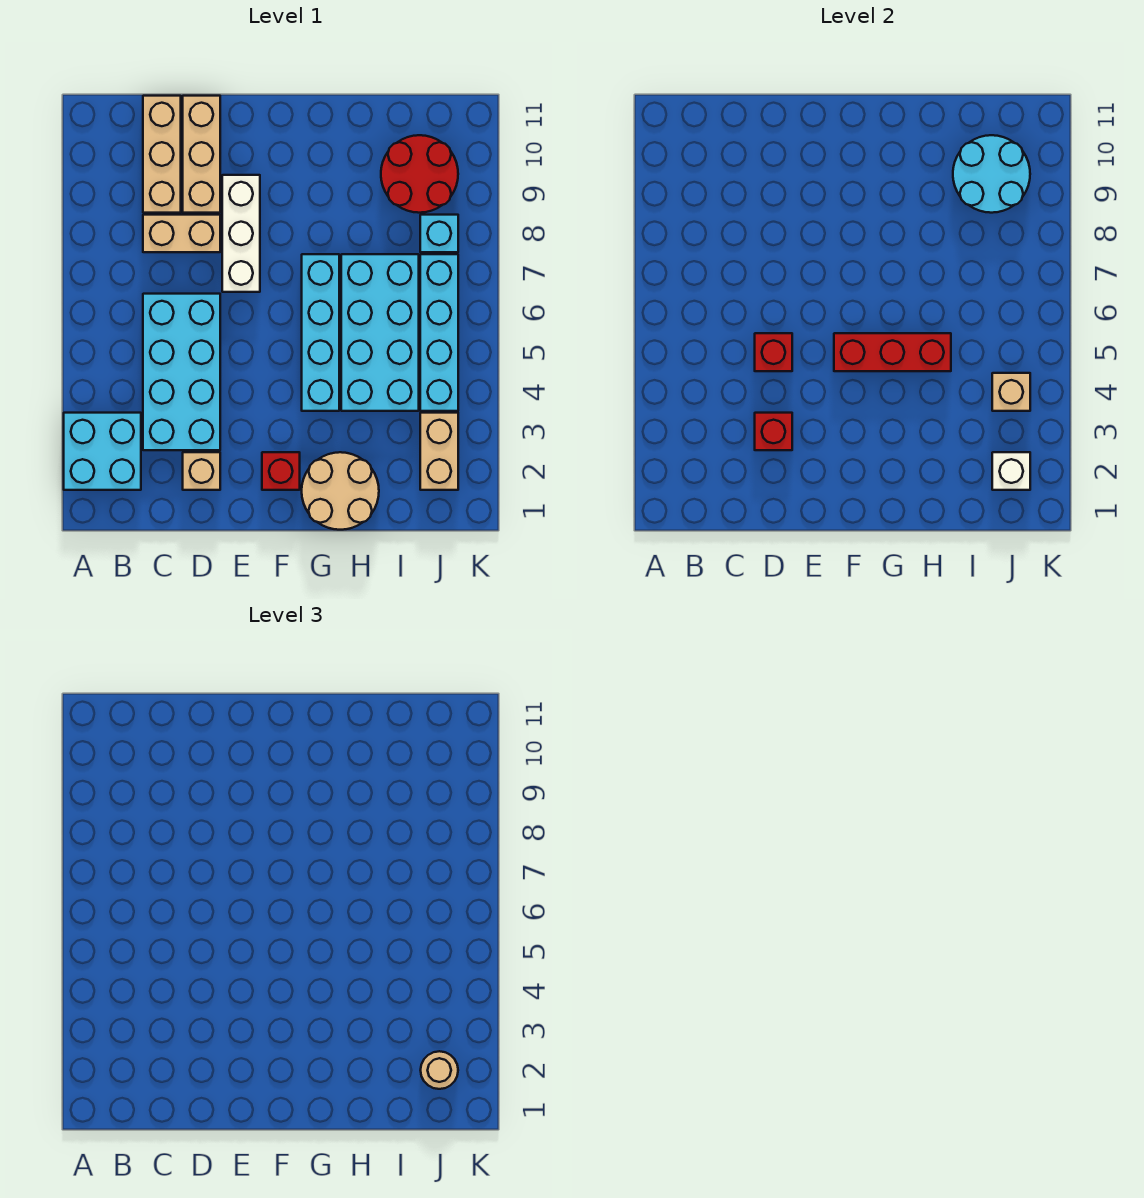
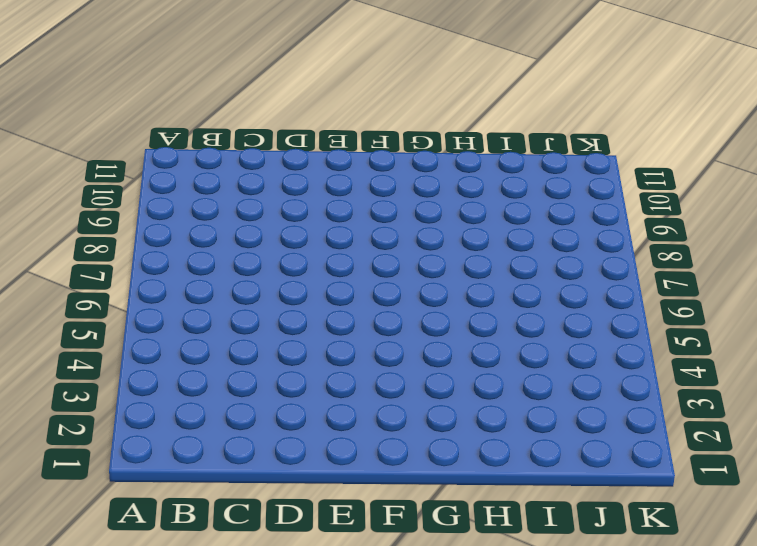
none -> cyan 2x2 brick [64,413,141,490]
none -> cyan 2x4 brick [143,294,220,450]
none -> tan 1x2 brick [143,215,220,252]

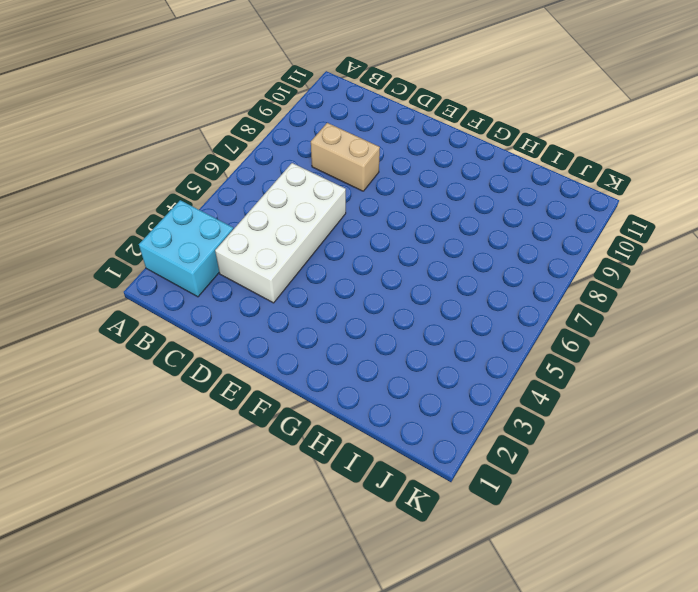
white 2x4 brick [215,163,346,303] -> cyan 2x4 brick [143,294,220,450]
none -> tan 1x3 brick [143,96,181,213]
none -> tan 1x1 brick [183,452,220,490]
none -> tan 1x3 brick [183,96,220,213]

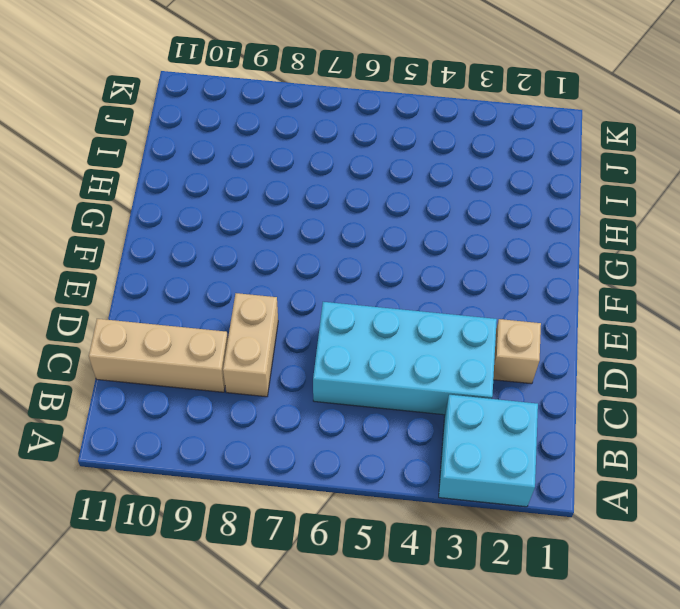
none -> tan 1x3 brick [183,96,220,213]
none -> white 1x3 brick [222,175,260,292]
none -> red 1x1 brick [262,452,300,490]

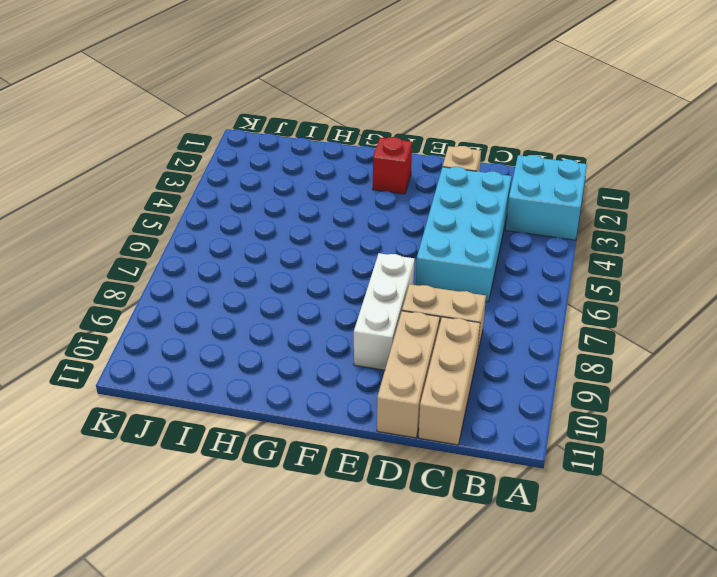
none -> tan 2x2 round brick [302,452,379,530]
none -> cyan 1x4 brick [302,254,339,411]
none -> cyan 2x4 brick [341,254,419,411]

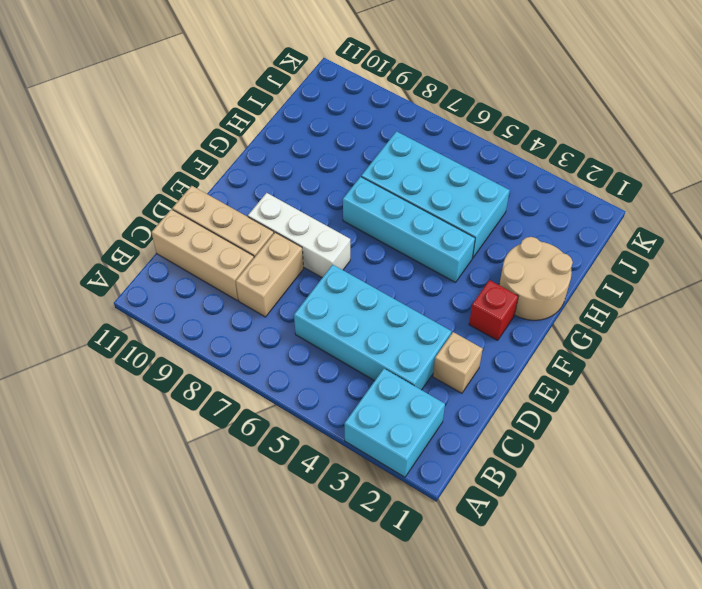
none -> red 2x2 round brick [381,135,458,213]
none -> tan 1x2 brick [420,413,458,490]
none -> cyan 1x4 brick [420,254,458,411]

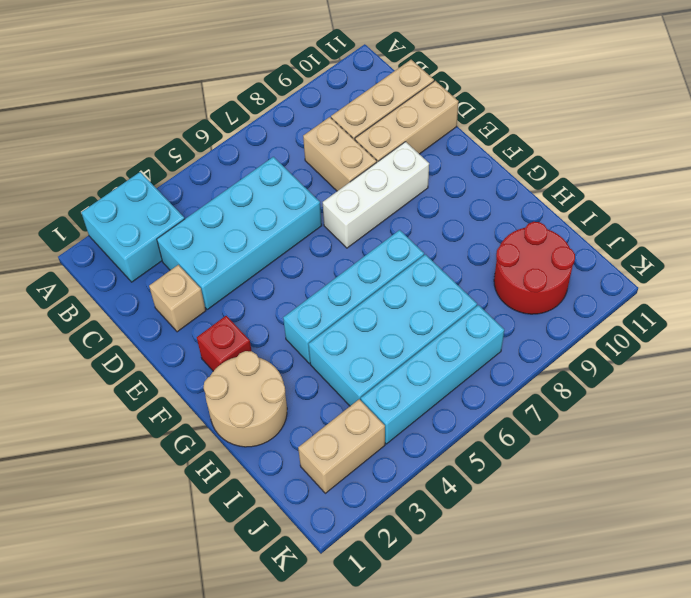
none -> cyan 1x1 brick [420,215,458,252]
none -> red 1x1 brick [755,413,792,450]
none -> red 1x1 brick [755,333,792,371]

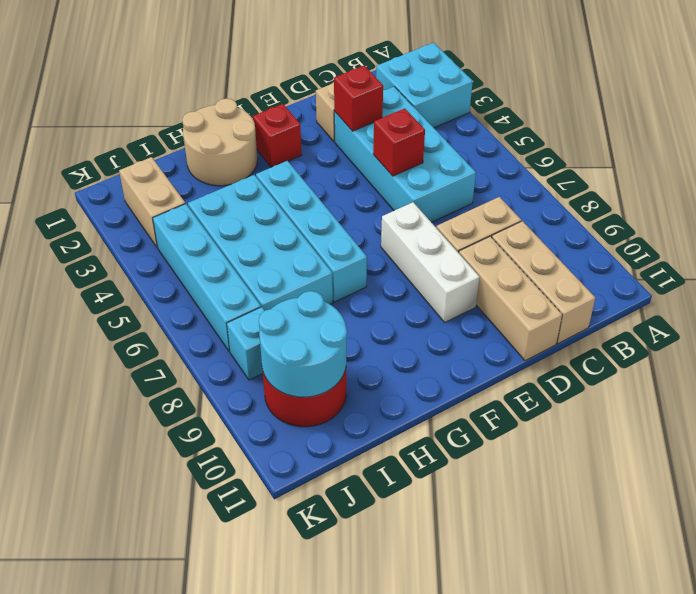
none -> red 1x3 brick [834,333,951,371]
none -> white 1x1 brick [992,452,1030,490]
none -> tan 1x1 brick [992,373,1030,411]

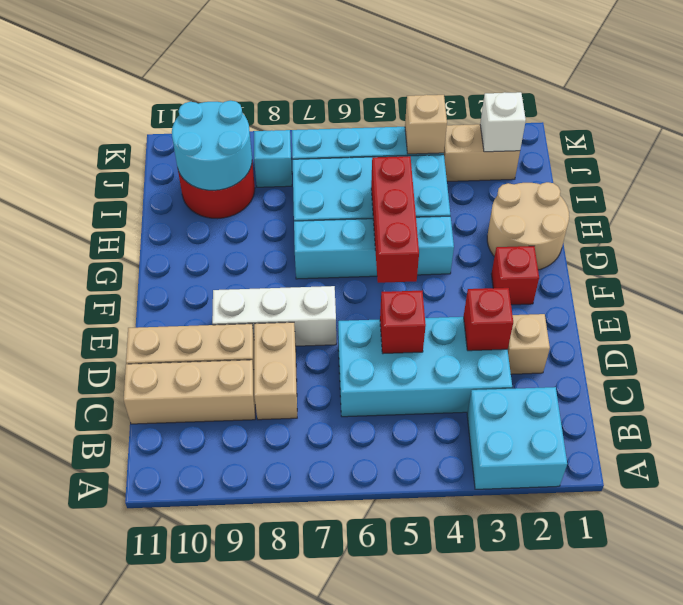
none -> tan 1x1 round brick [421,1051,458,1089]

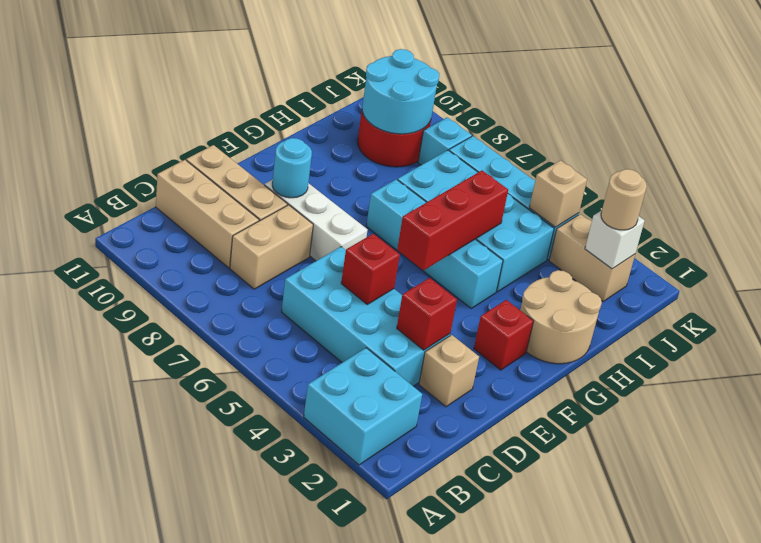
cyan 1x1 round brick [272,138,312,198] -> none

